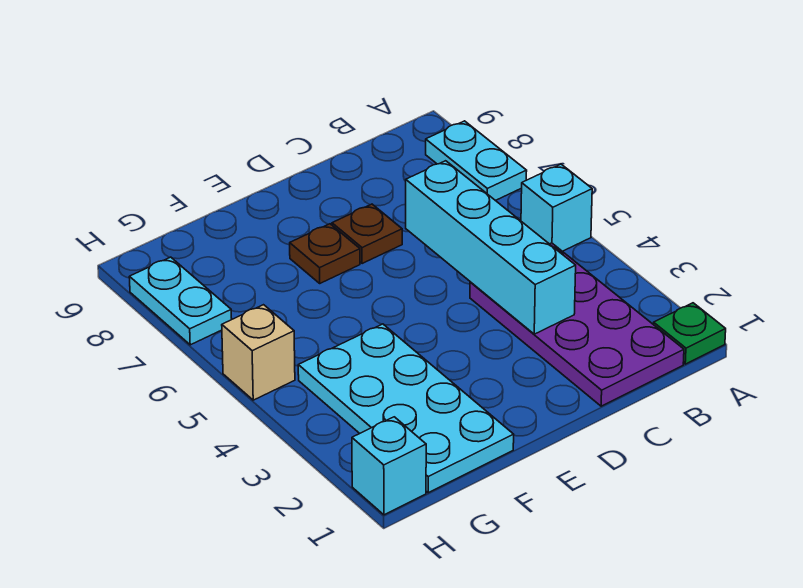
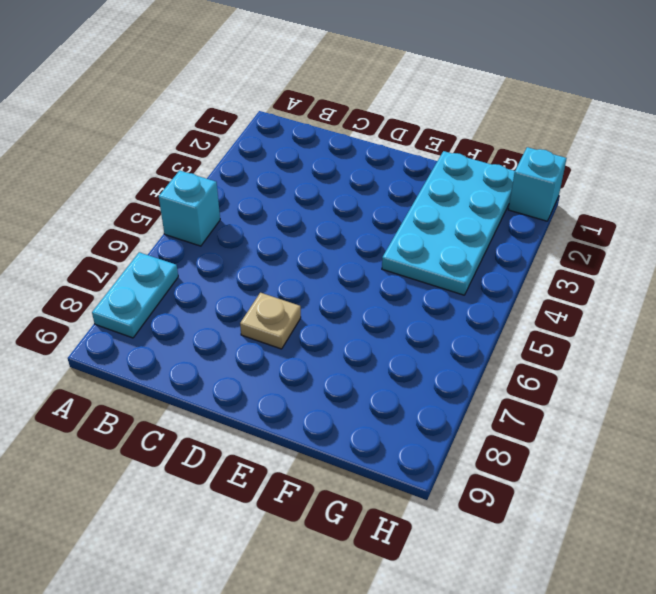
tan 1x1 plate [240,293,301,349] -> brown 1x1 plate [332,204,402,264]
none -> green 1x1 plate [653,303,726,364]
none -> purple 2x4 plate [470,243,684,406]

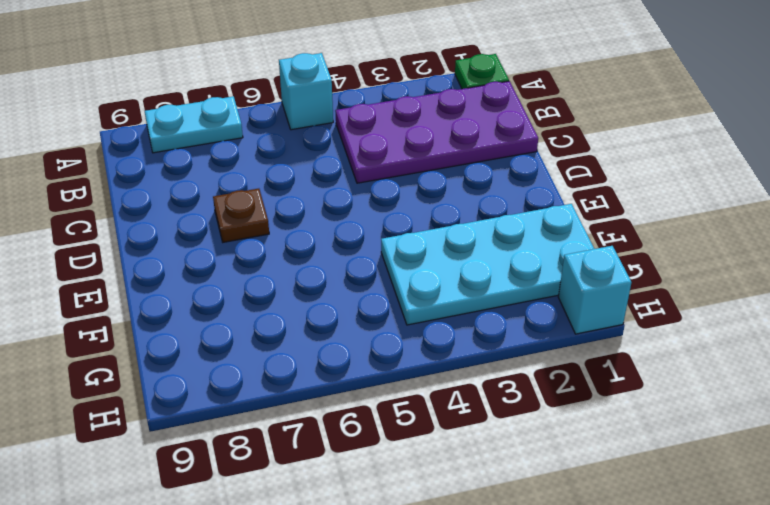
none -> brown 1x1 plate [290,224,360,283]
none -> tan 1x1 brick [222,305,295,400]

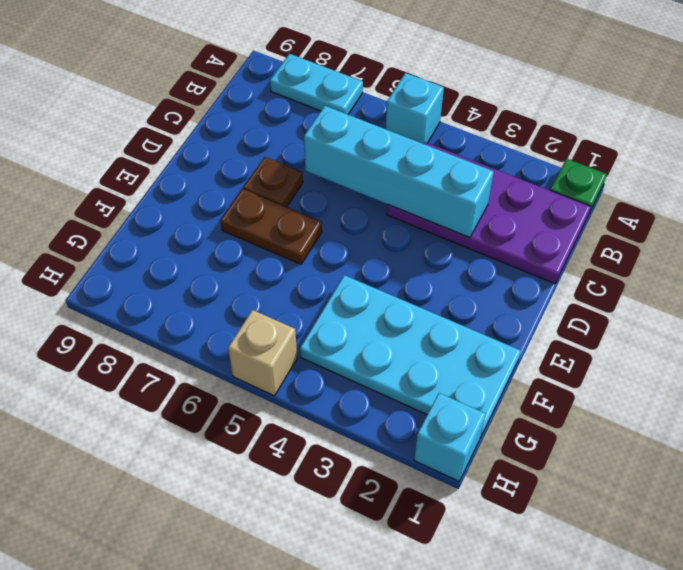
brown 1x2 plate [221,189,322,264] -> brown 1x1 plate [290,224,360,283]
none -> cyan 1x2 plate [129,257,232,345]

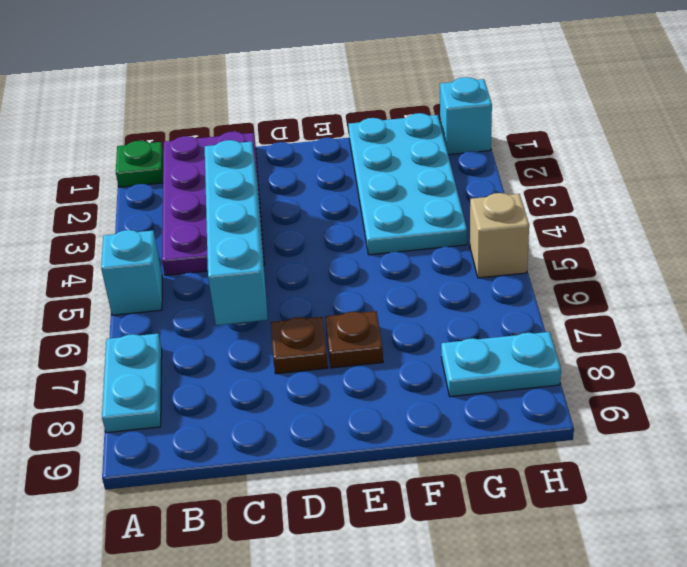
cyan 1x2 plate [441,332,561,397] -> cyan 1x2 plate turned to [129,257,232,345]

